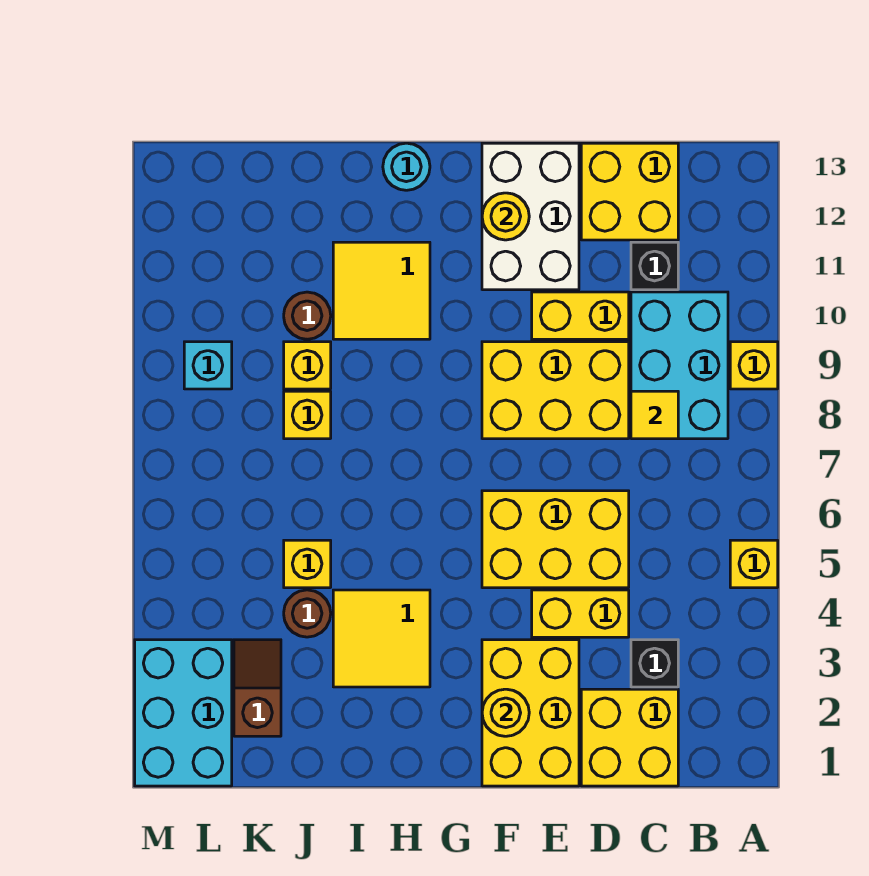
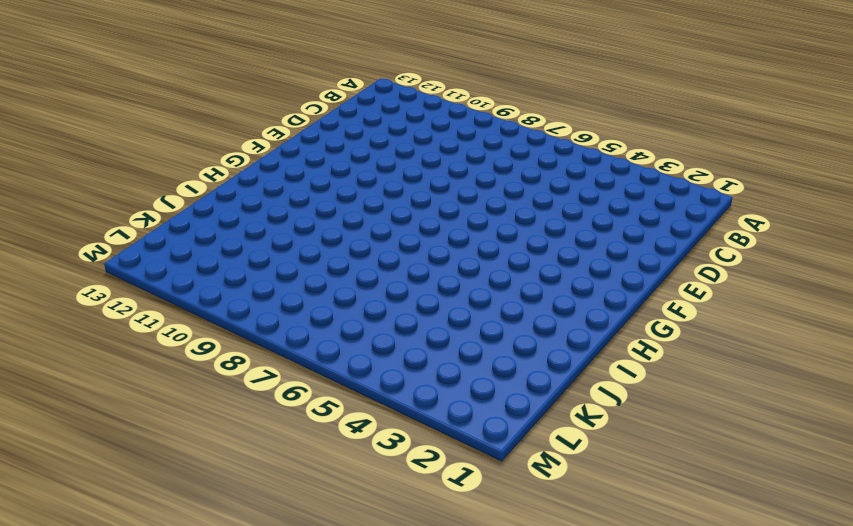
none -> yellow 1x1 brick [730,540,778,588]
none -> yellow 1x1 brick [730,342,778,389]
none -> cyan 2x3 brick [631,292,728,439]

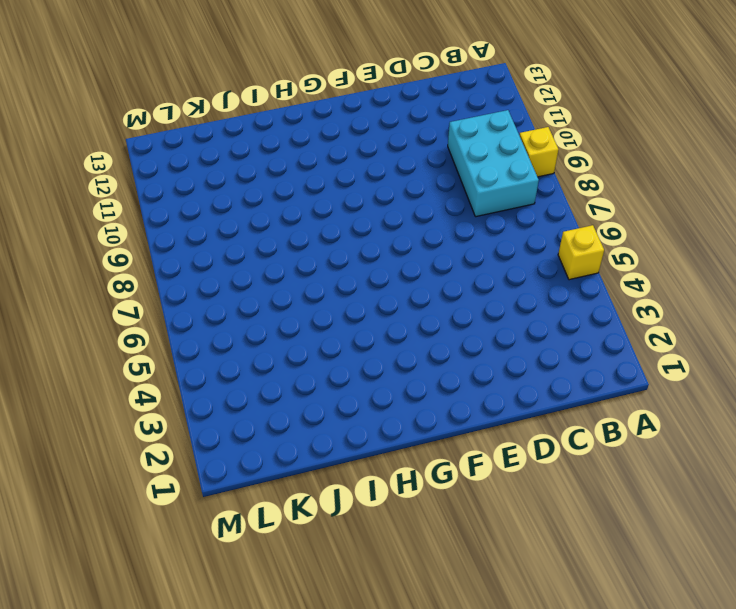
none -> yellow 2x2 brick [581,689,678,786]
none -> black 1x1 brick [631,640,678,687]
none -> black 1x1 brick [631,242,678,290]

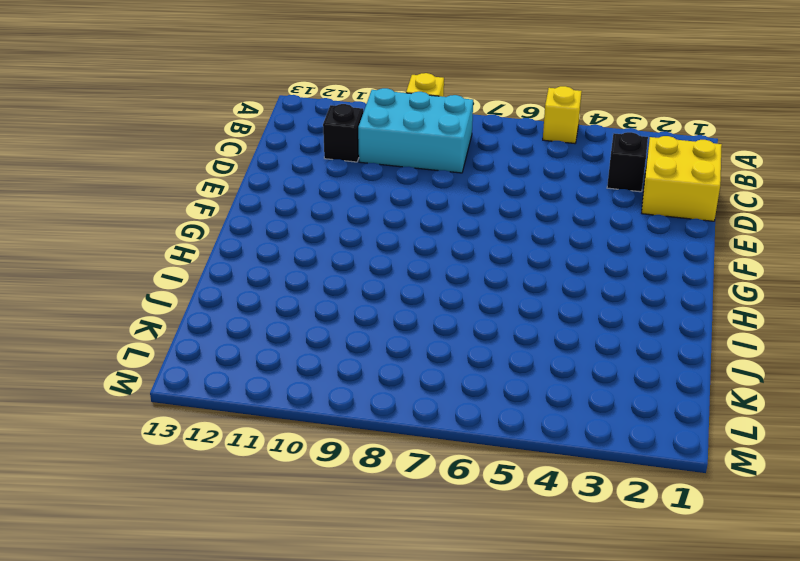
none -> yellow 2x2 brick [581,143,678,240]
none -> yellow 1x2 brick [532,590,629,637]
none -> yellow 2x3 brick [482,491,629,588]

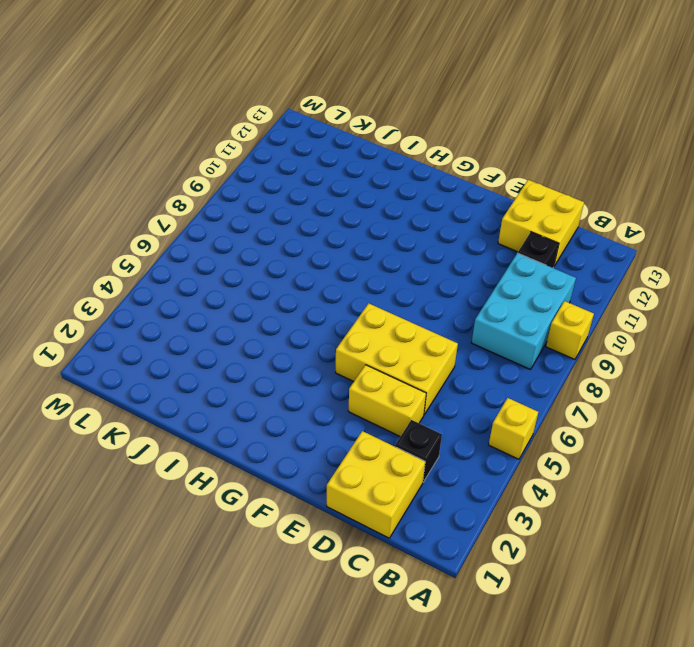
none -> yellow 2x3 brick [482,342,629,439]
none -> yellow 1x2 brick [532,292,629,339]
none -> yellow 2x3 brick [482,640,579,786]

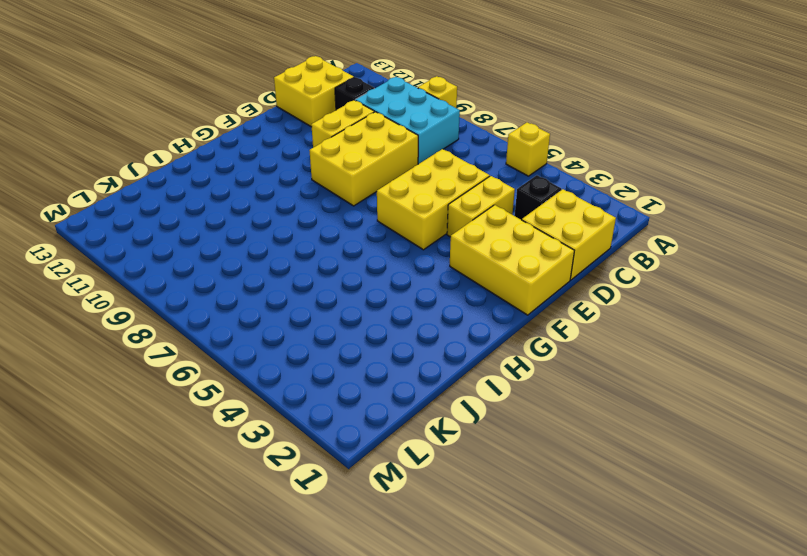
none -> white 2x3 brick [482,143,579,290]
none -> yellow 2x2 tile [333,590,430,687]
none -> yellow 2x2 tile [333,242,430,339]

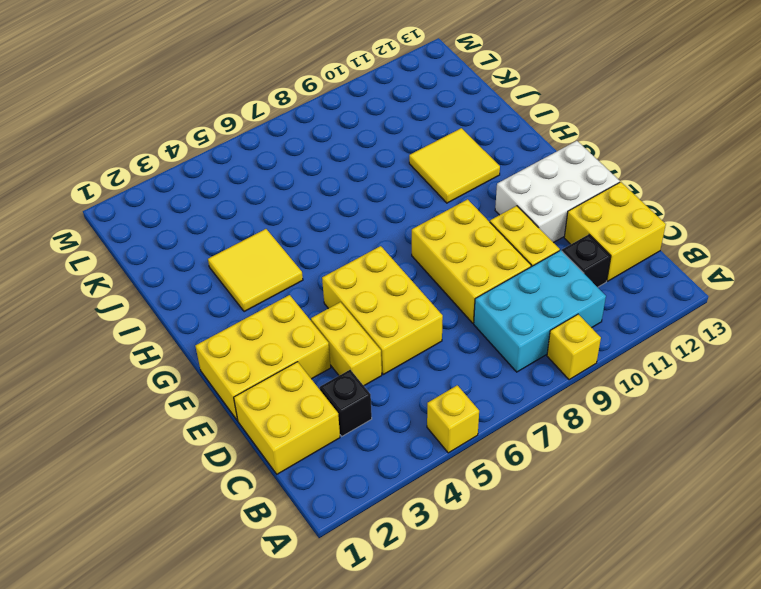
none -> cyan 1x1 round brick [383,143,430,190]
none -> brown 1x1 round brick [284,590,331,637]
none -> yellow 1x1 brick [284,540,331,588]

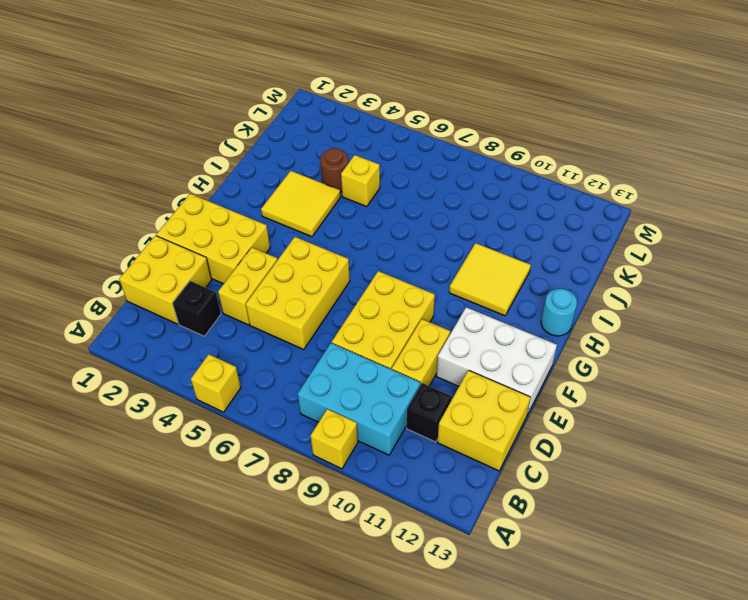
none -> yellow 1x1 brick [284,391,331,439]
none -> yellow 1x1 brick [284,342,331,389]
none -> brown 1x1 round brick [284,292,331,339]

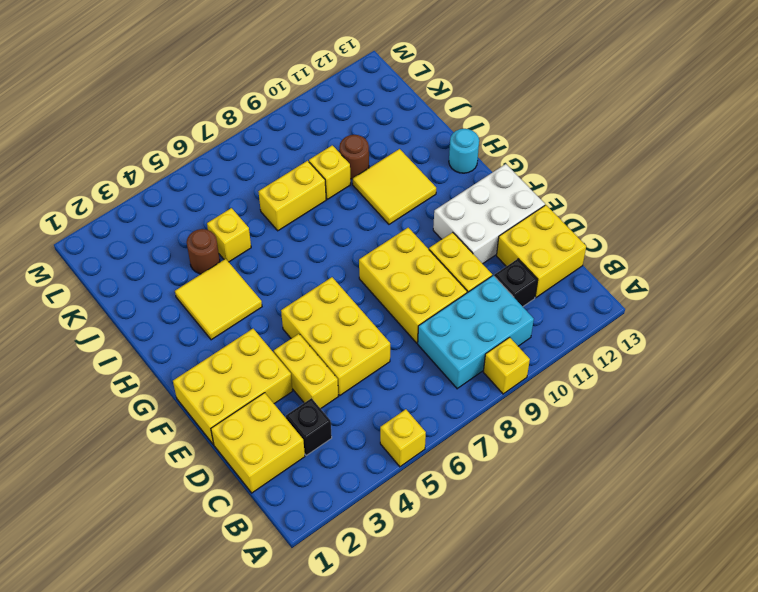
yellow 1x2 brick [258,161,326,231] -> yellow 1x1 brick [284,391,331,439]
none -> brown 1x2 slope [234,640,281,736]
none -> cyan 2x3 brick [135,640,232,786]
none -> cyan 1x1 brick [184,342,232,389]

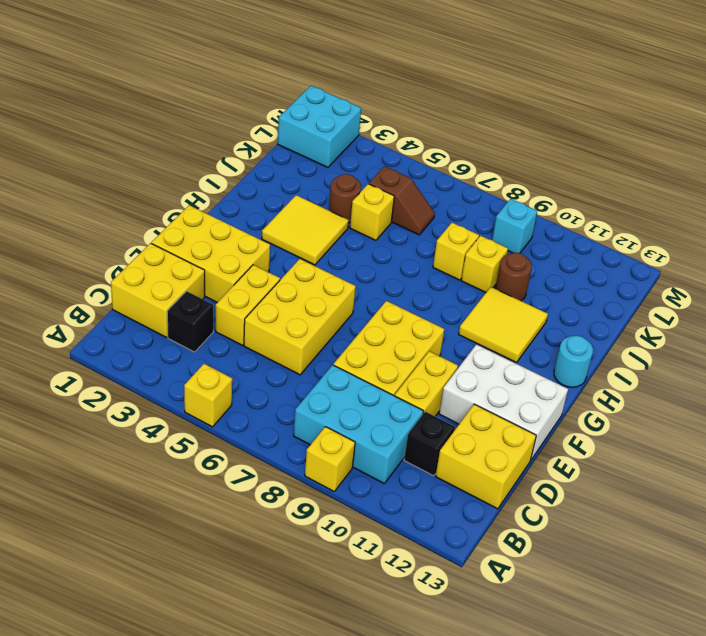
brown 1x2 slope [369,166,435,235] -> brown 1x2 slope moved to [234,640,281,736]
cyan 2x2 brick [278,86,361,167] -> cyan 2x3 brick [135,640,232,786]
none -> yellow 1x1 tile [631,391,678,439]
none -> yellow 1x1 round brick [482,689,529,736]
none -> yellow 1x1 round brick [482,193,529,240]

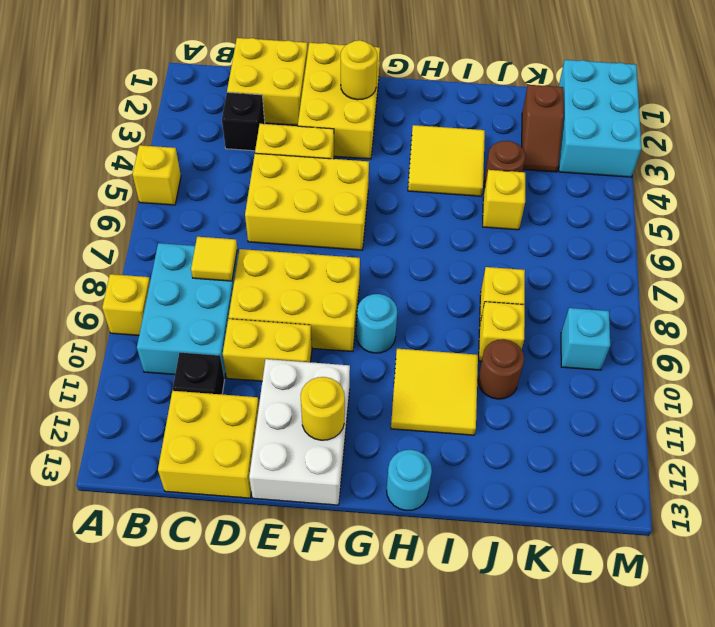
cyan 1x1 round brick [357,294,397,353] -> none

